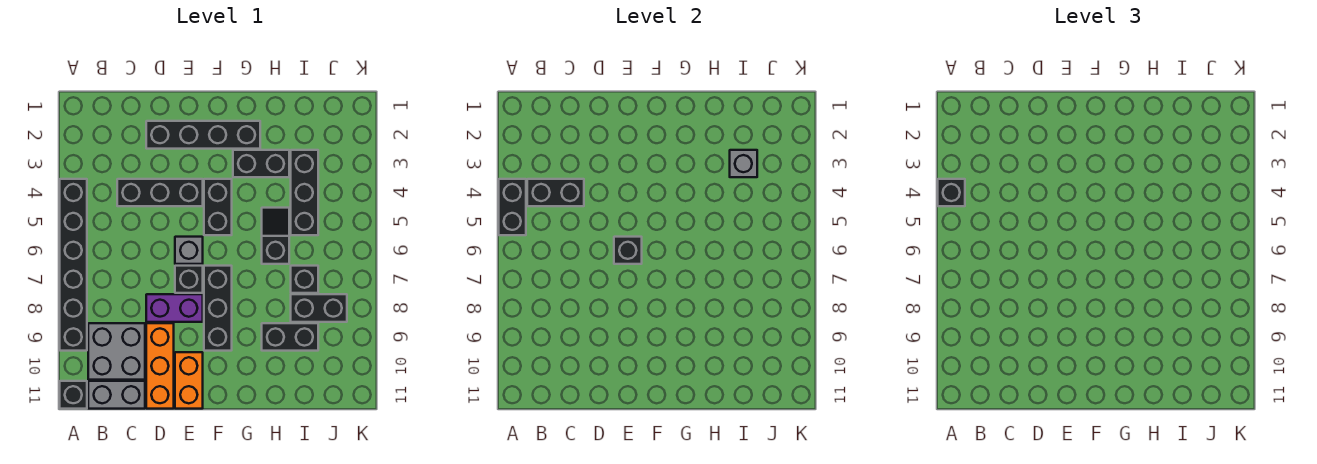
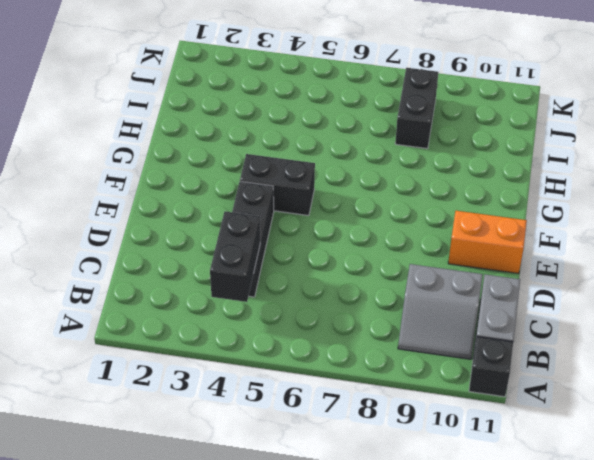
grey 2x2 slope [398,264,483,359] -> grey 2x2 brick [88,323,145,380]
none -> black 1x6 brick [60,179,87,351]
none -> black 1x4 brick [146,121,260,149]
none -> purple 1x2 brick [146,294,203,322]

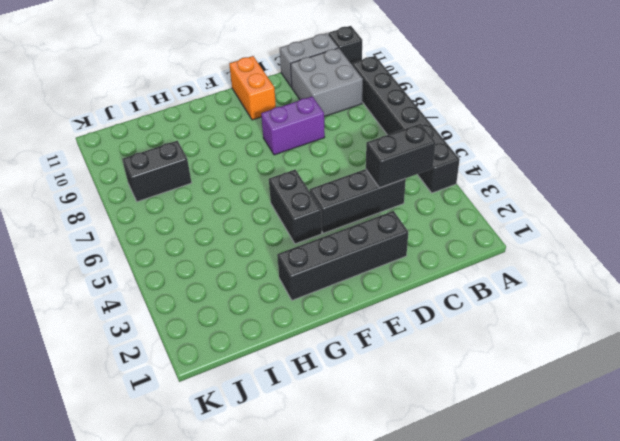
none -> orange 1x3 brick [146,323,174,409]
none -> grey 1x1 brick [175,237,203,264]
none -> black 1x1 brick [175,266,203,293]

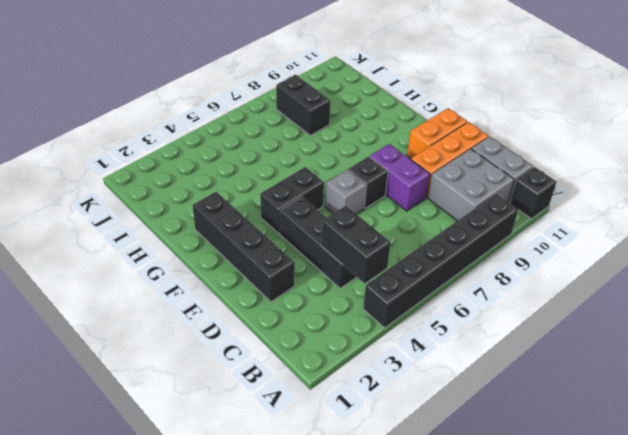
none -> black 1x3 brick [204,266,232,351]
none -> black 1x2 brick [233,150,289,177]
none -> black 1x2 slope [262,208,289,264]

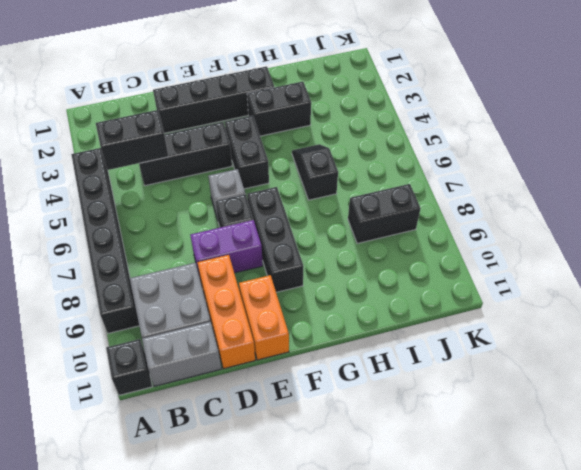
none -> black 1x2 brick [262,323,318,351]
none -> black 1x3 brick [291,150,318,235]
none -> black 1x1 brick [291,266,318,293]

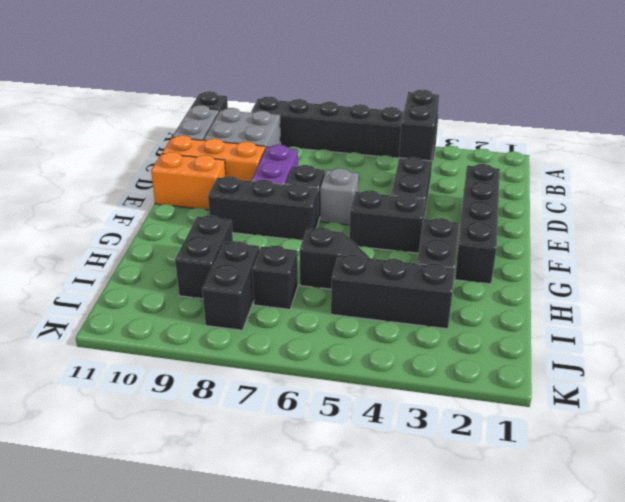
none -> black 1x2 brick [499,179,526,235]
none -> black 1x1 brick [614,237,642,264]
none -> grey 1x1 brick [730,150,757,177]

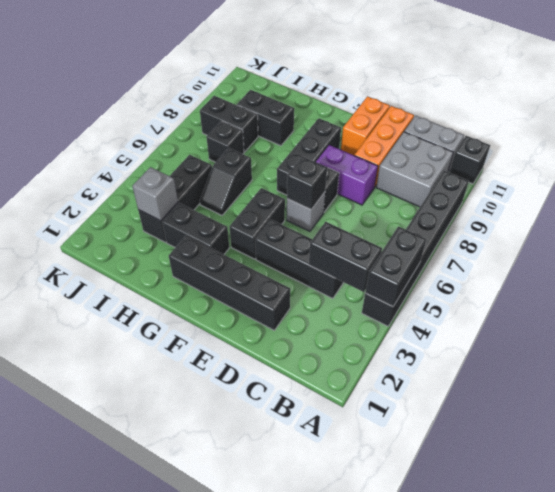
none -> black 1x1 brick [938,179,965,206]

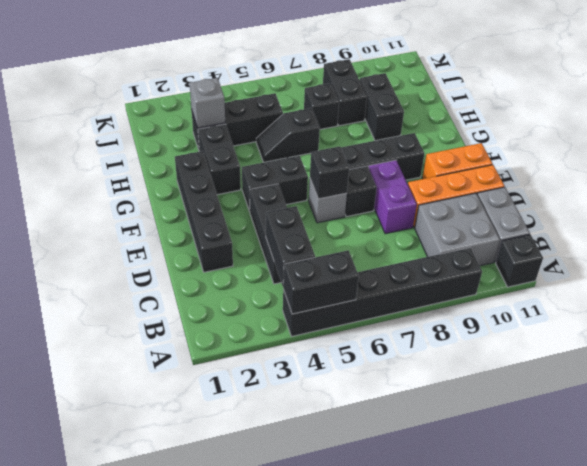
none -> black 1x1 brick [938,179,965,206]

